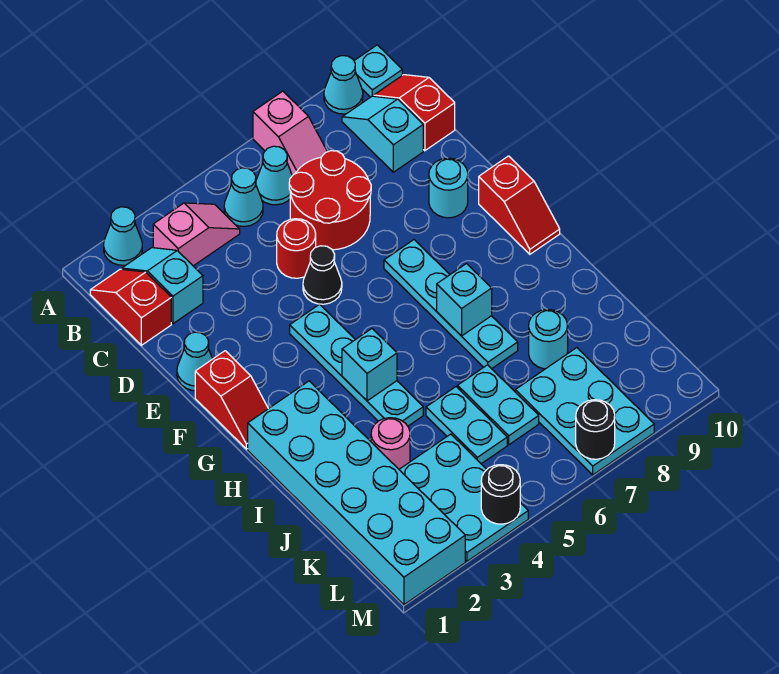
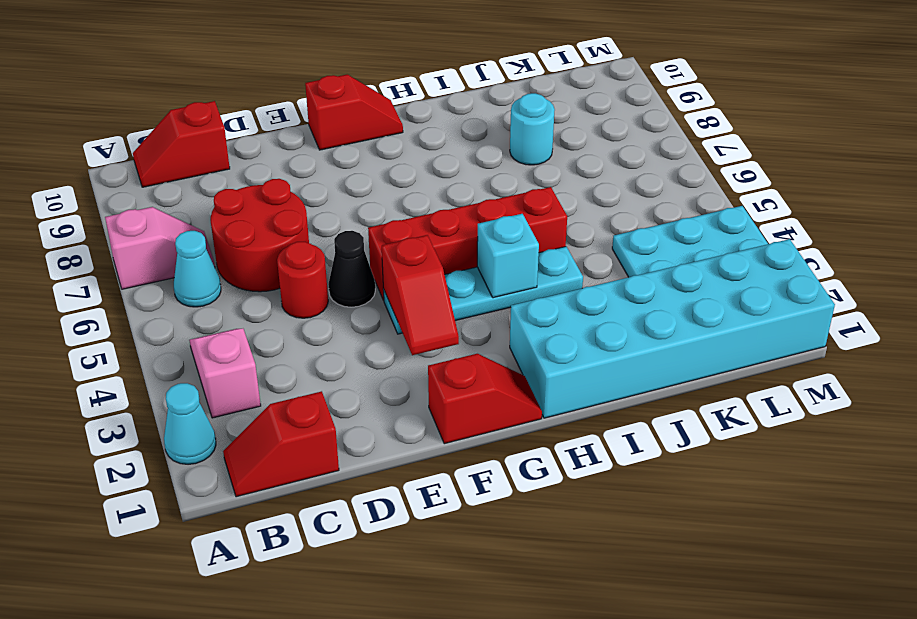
red 1x2 slope [382,235,459,355] -> none
red 1x4 brick [368,187,567,300] -> none
none -> cyan 1x1 cone [324,56,363,114]
none -> cyan 1x1 plate [354,45,402,97]
none -> cyan 1x2 slope [122,248,203,324]
none -> cyan 1x1 cone [224,168,263,226]

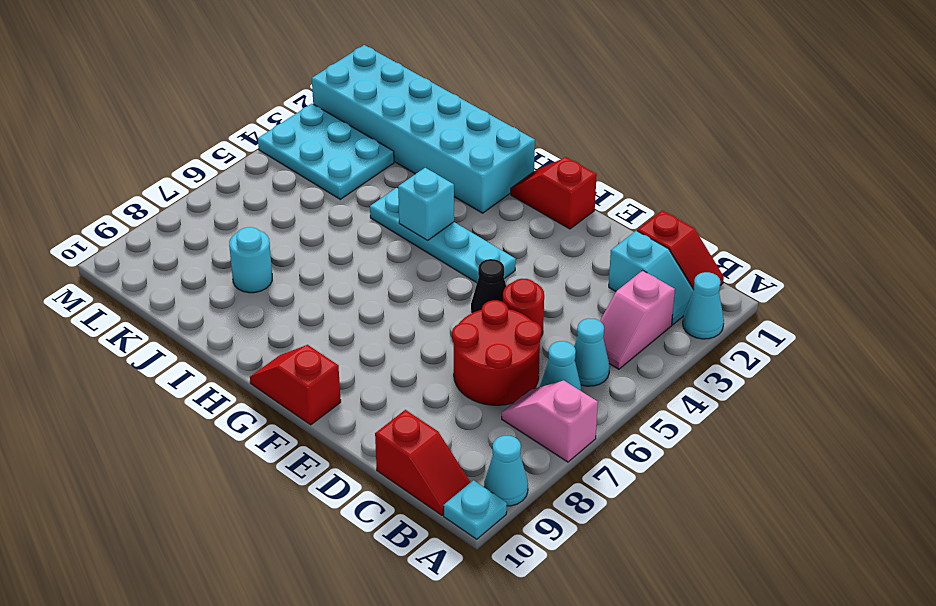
none -> cyan 1x2 slope [342,96,423,172]
none -> cyan 1x1 cone [177,332,212,391]
none -> cyan 1x1 round brick [429,158,468,218]
none -> cyan 1x4 plate [384,240,518,369]

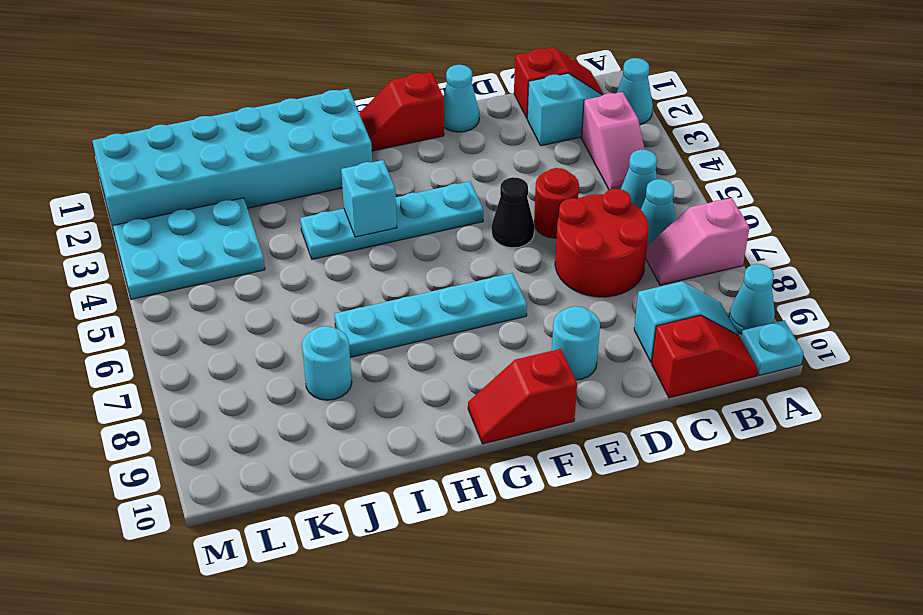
none -> pink 1x1 round brick [371,418,410,469]
none -> cyan 1x2 plate [426,387,507,464]
none -> cyan 1x2 plate [458,365,539,445]
none -> cyan 2x3 plate [515,348,654,475]

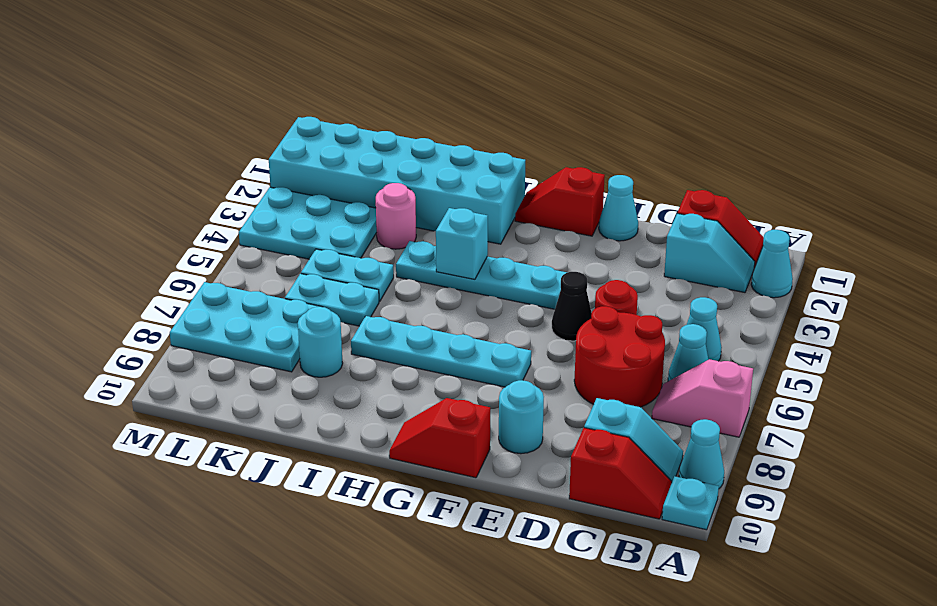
none -> pink 1x2 slope [153,203,240,266]
none -> cyan 1x1 brick [437,264,492,336]
none -> black 1x1 round brick [481,465,520,524]
none -> black 1x1 round brick [576,400,615,459]

